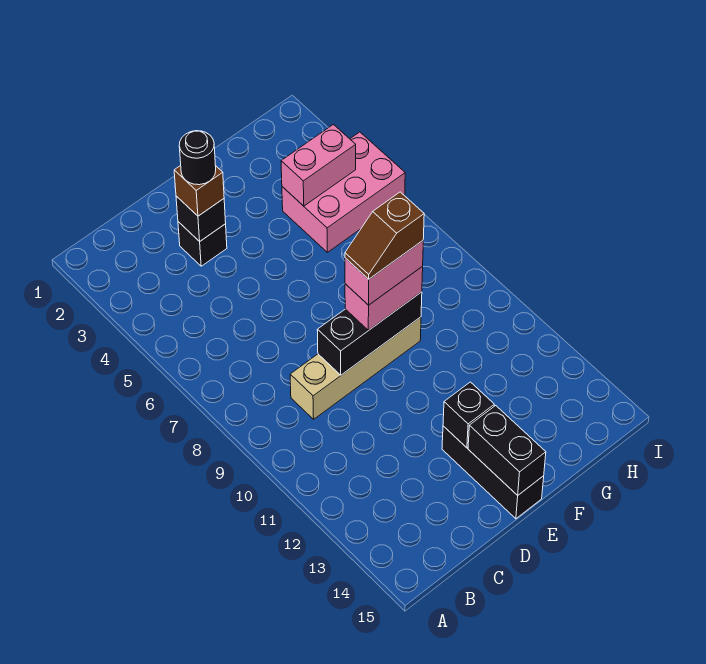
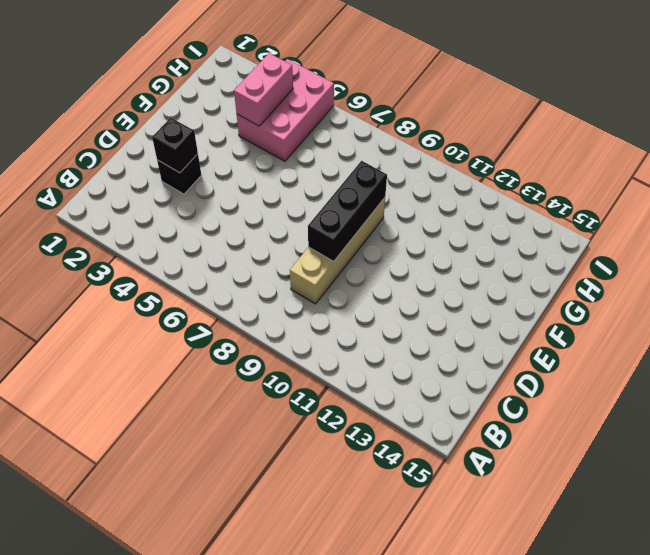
none -> black 1x3 brick [442,426,544,519]
none -> black 1x1 brick [443,382,494,448]
none -> black 1x2 brick [468,406,546,495]

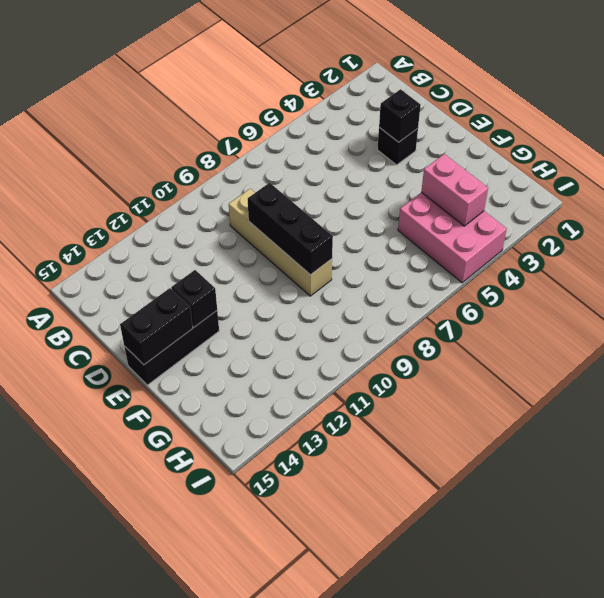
none -> brown 1x1 brick [174,166,224,216]
none -> pink 1x2 brick [345,266,423,331]
none -> black 1x1 round brick [179,131,216,185]

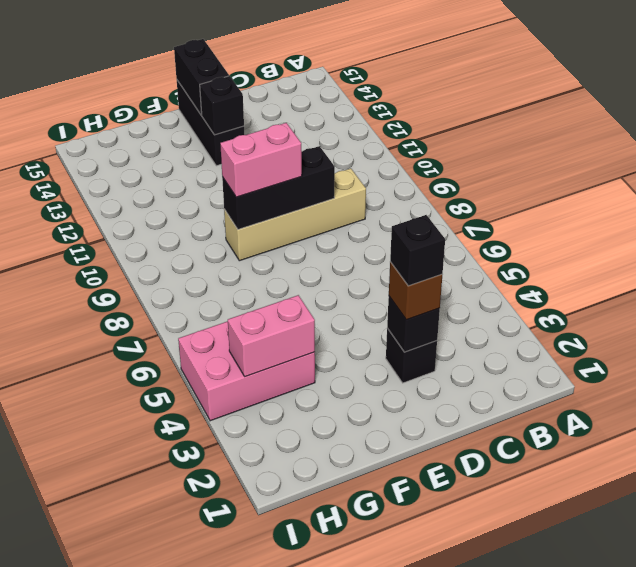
black 1x1 brick [390,215,445,286] -> black 1x1 round brick [179,131,216,185]
none -> pink 1x2 brick [345,241,423,305]
none -> brown 1x2 slope [345,192,424,279]

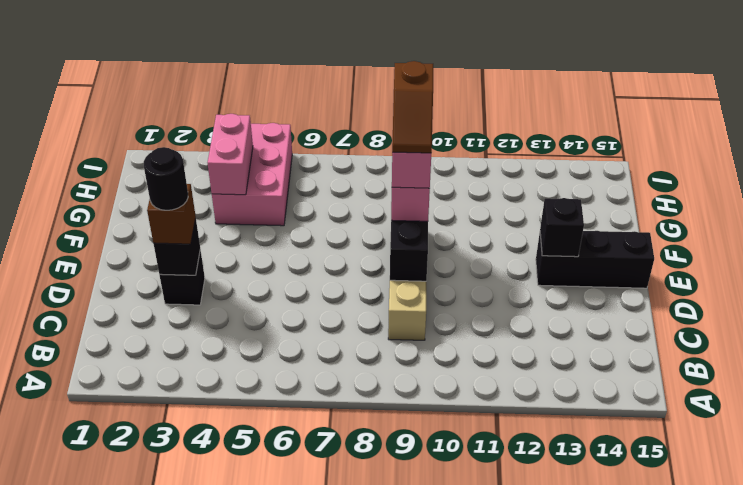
none -> black 1x2 brick [468,406,546,495]

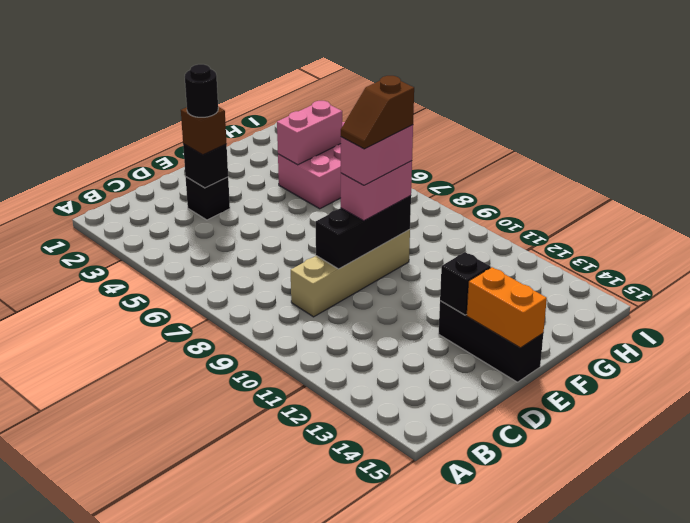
orange 1x2 brick [467,267,547,348] -> black 1x2 brick [468,406,546,495]

